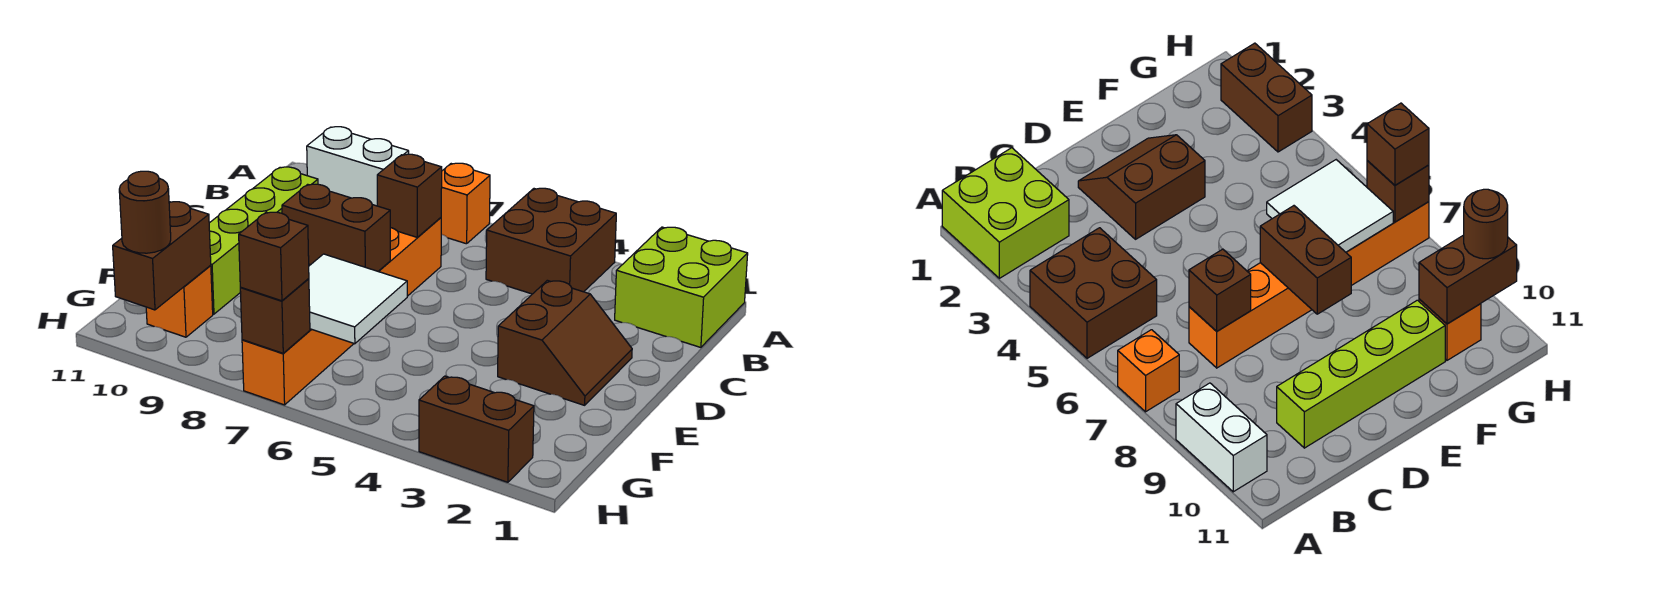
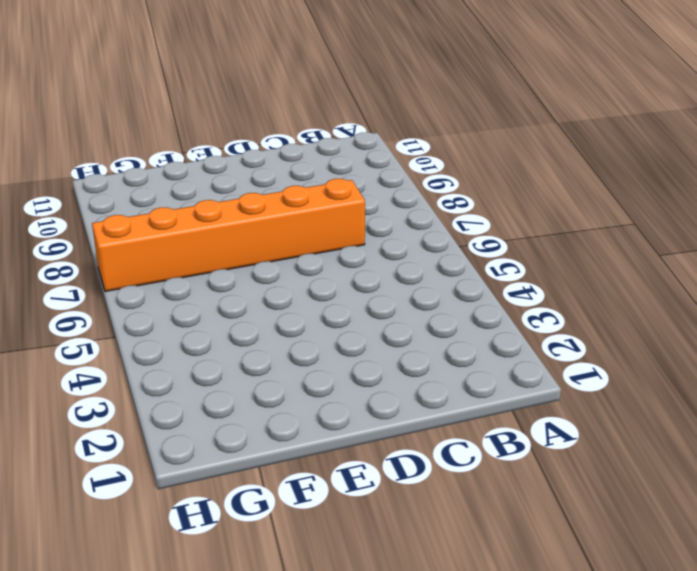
none -> lime 2x2 brick [615,227,748,347]
none -> brown 2x2 brick [486,188,616,294]
none -> orange 1x1 brick [441,163,490,244]

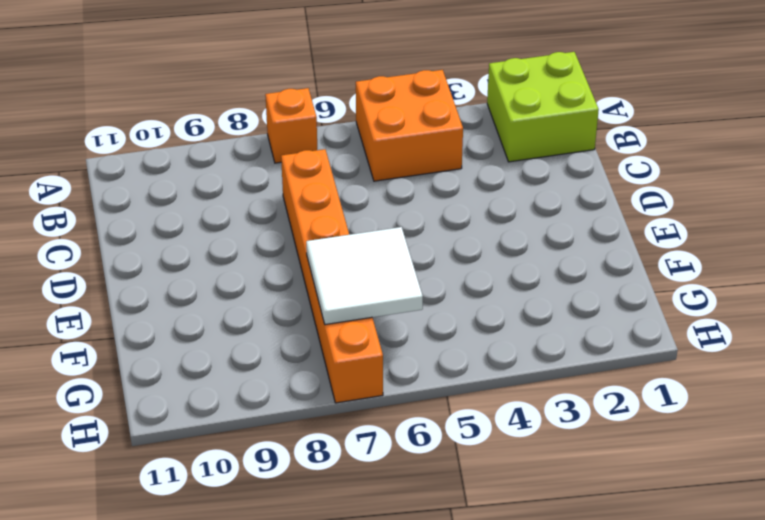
orange 2x2 brick [356,70,463,181] -> brown 2x2 brick [486,188,616,294]
none -> white 1x2 brick [307,127,409,206]
none -> lime 1x4 brick [209,167,318,314]
none -> brown 2x2 slope [498,280,632,405]

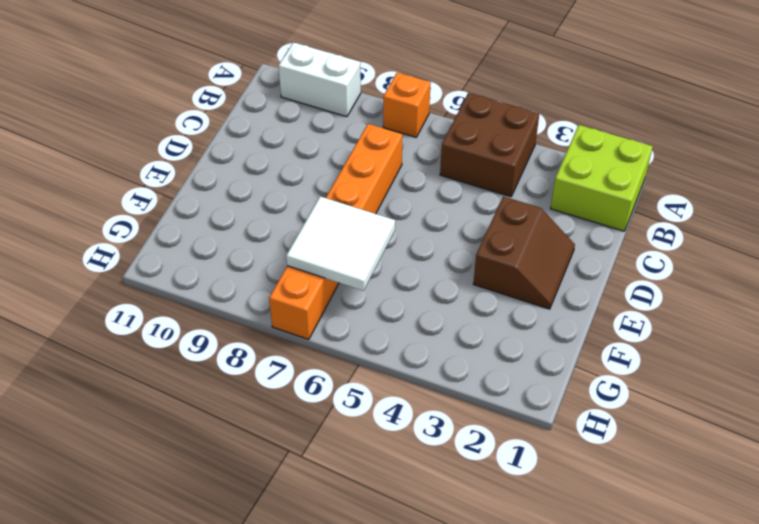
none -> lime 1x4 brick [209,167,318,314]
none -> orange 1x1 brick [146,266,213,337]
none -> brown 1x2 brick [419,376,534,482]

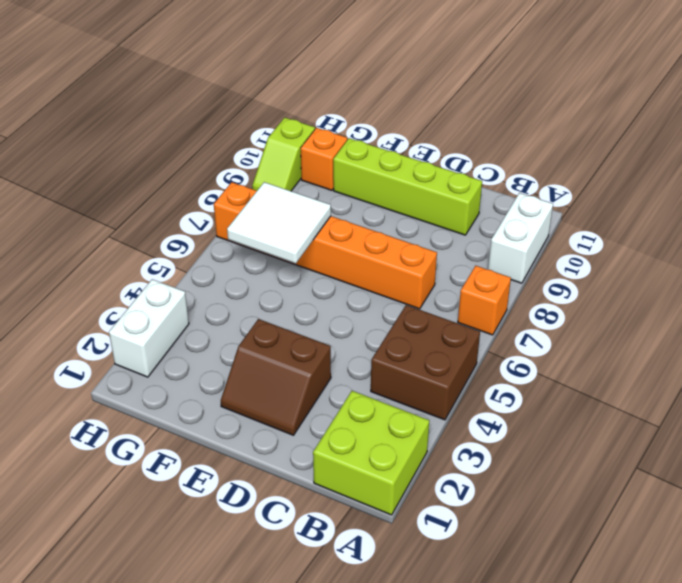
white 1x2 brick [109,279,189,377] -> brown 1x2 brick [419,376,534,482]
lime 1x2 slope [252,118,315,191] -> none
none -> brown 1x1 brick [377,154,442,238]
none -> brown 1x2 brick [282,184,390,271]
none -> brown 1x2 brick [113,202,211,310]

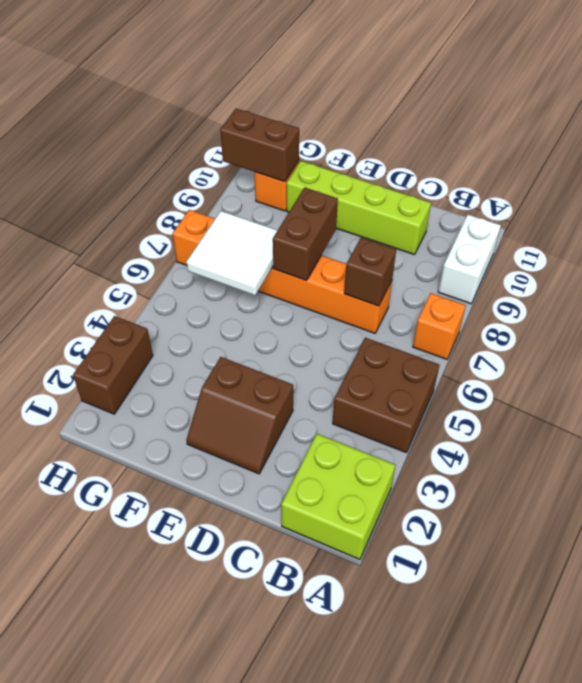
none -> brown 1x1 brick [240,279,310,353]
none -> brown 1x1 brick [239,212,309,301]
none -> brown 1x1 round brick [119,171,171,253]

